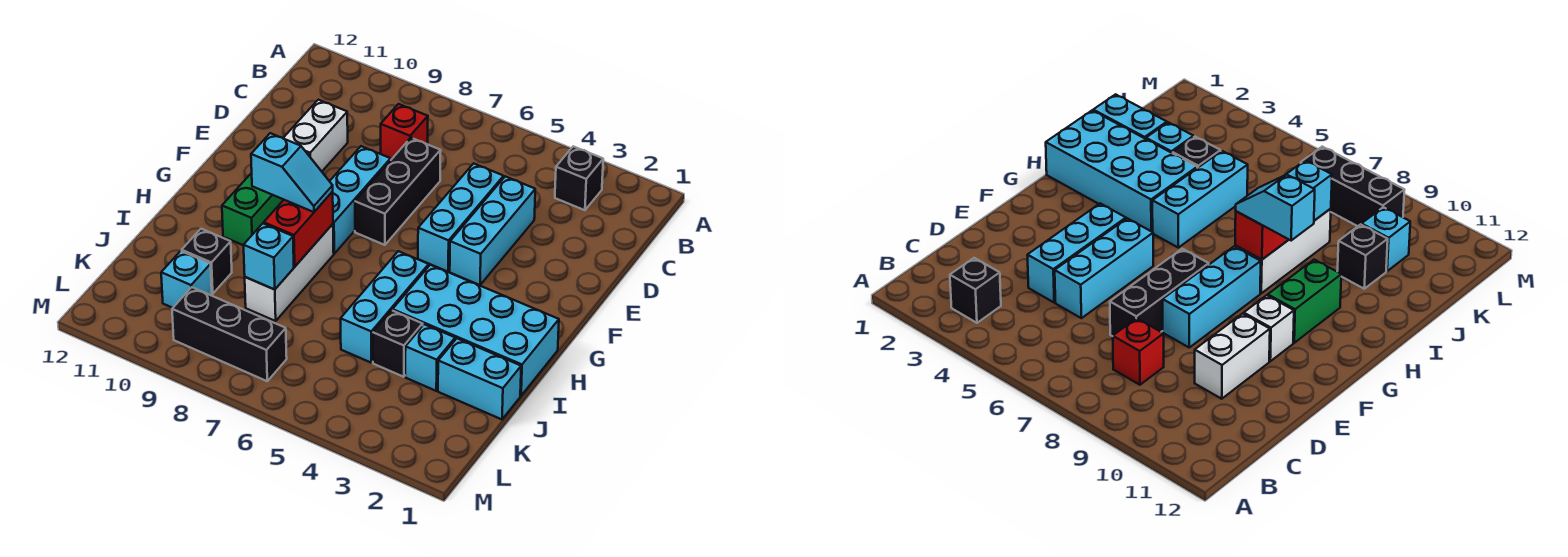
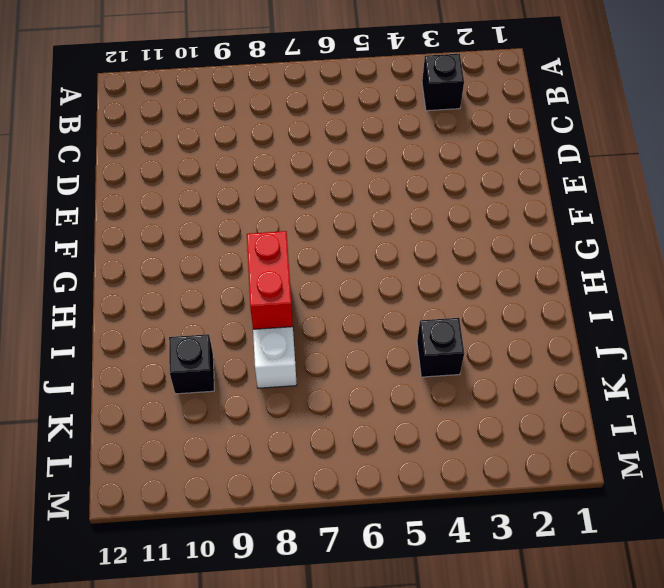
none -> red 1x1 brick [381,104,428,159]
none -> cyan 1x3 brick [450,176,535,285]
none -> cyan 1x3 brick [418,163,504,272]

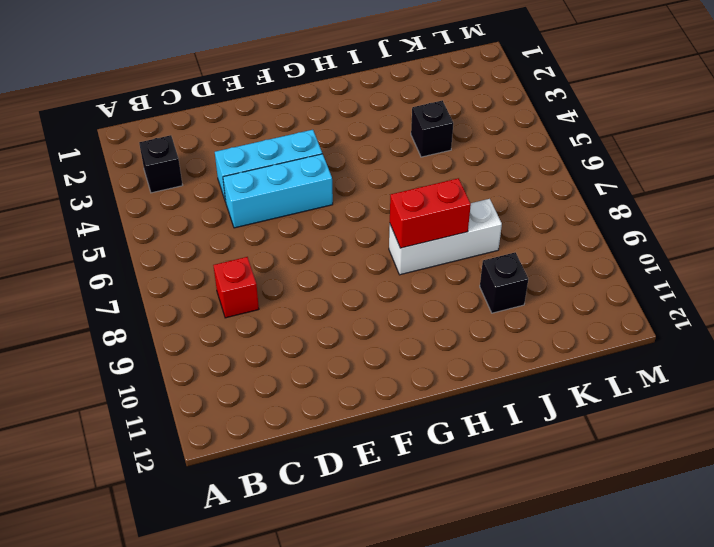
none -> black 1x3 brick [355,138,441,245]
none -> white 1x2 brick [283,100,348,171]
none -> cyan 1x3 brick [330,146,391,254]

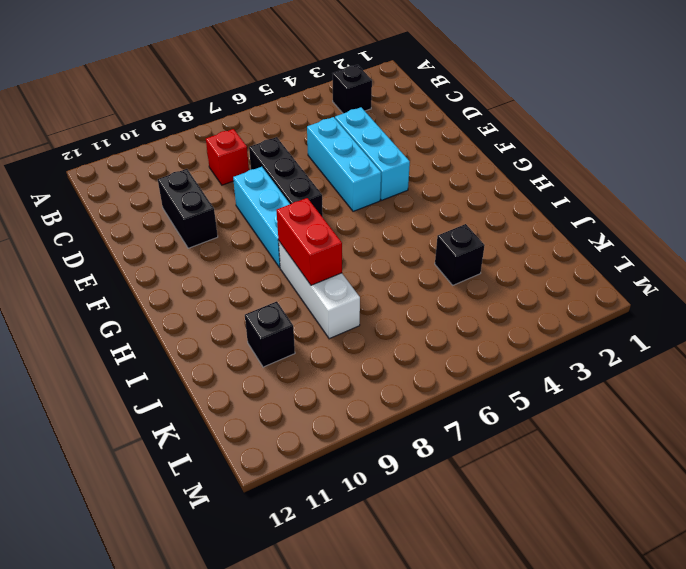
black 1x2 brick [158,169,218,248] -> white 1x2 brick [283,100,348,171]
none -> white 1x1 brick [1244,295,1294,361]
none -> green 1x2 brick [222,173,284,245]
none -> cyan 2x4 brick [393,265,559,396]

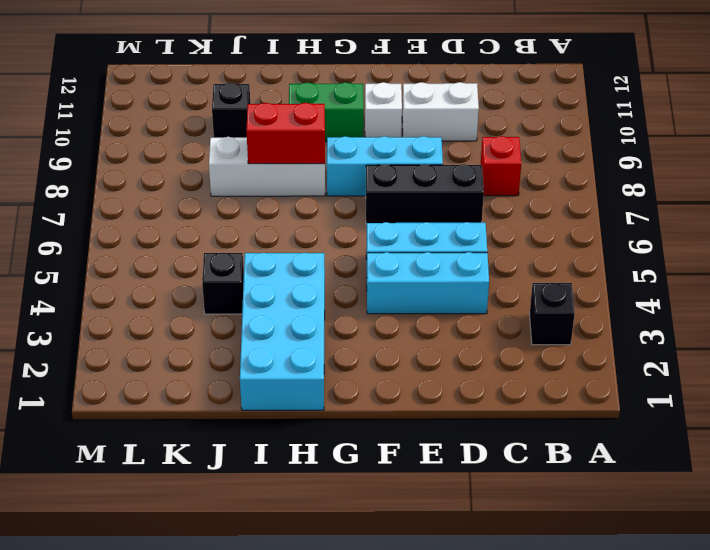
none -> cyan 1x3 brick [341,251,429,363]
none -> cyan 1x2 brick [438,338,521,419]
none -> cyan 1x1 brick [405,324,455,391]

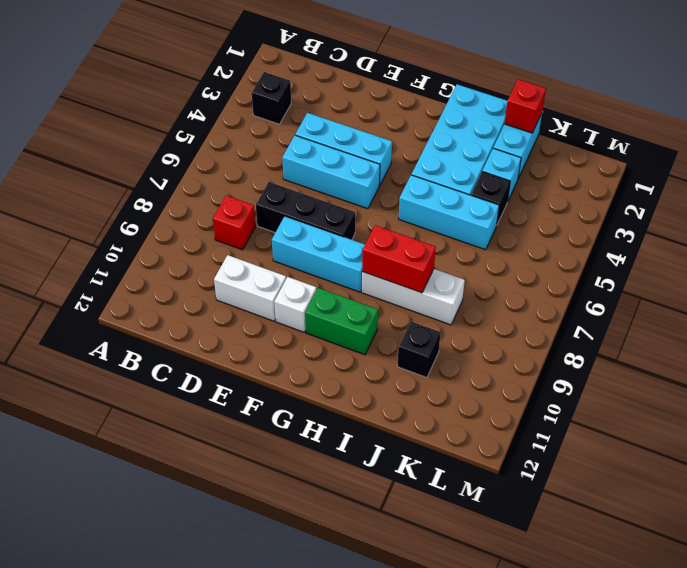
red 1x1 brick [504,79,546,133] -> none
none -> cyan 1x1 brick [161,251,212,308]
none -> black 1x3 brick [172,287,287,381]
none -> cyan 1x1 brick [244,223,294,289]

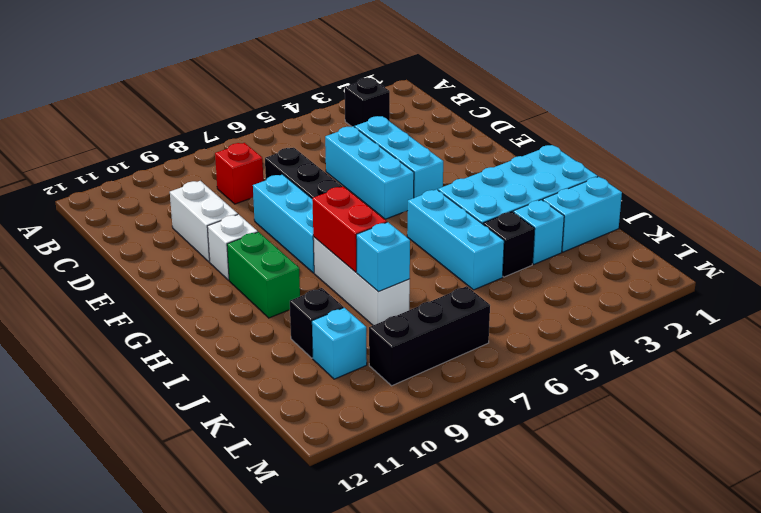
none -> cyan 1x2 slope [251,133,333,212]

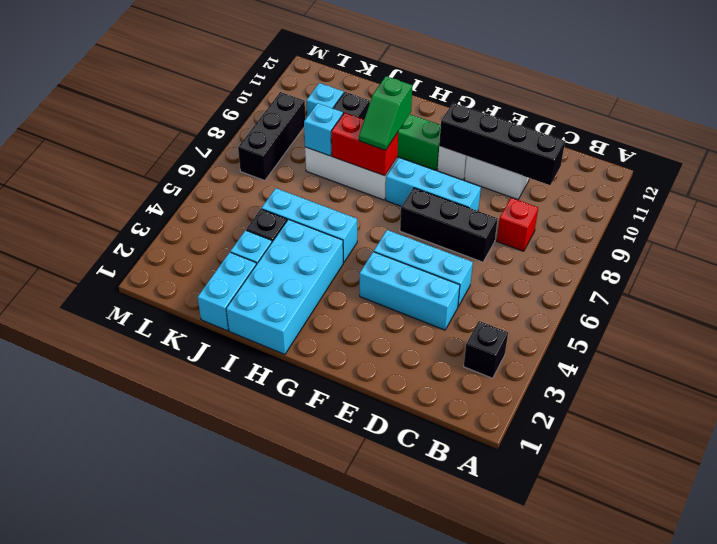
black 1x4 brick [439,103,565,185] -> none
green 1x2 slope [359,76,412,150] -> cyan 1x2 slope [251,133,333,212]

